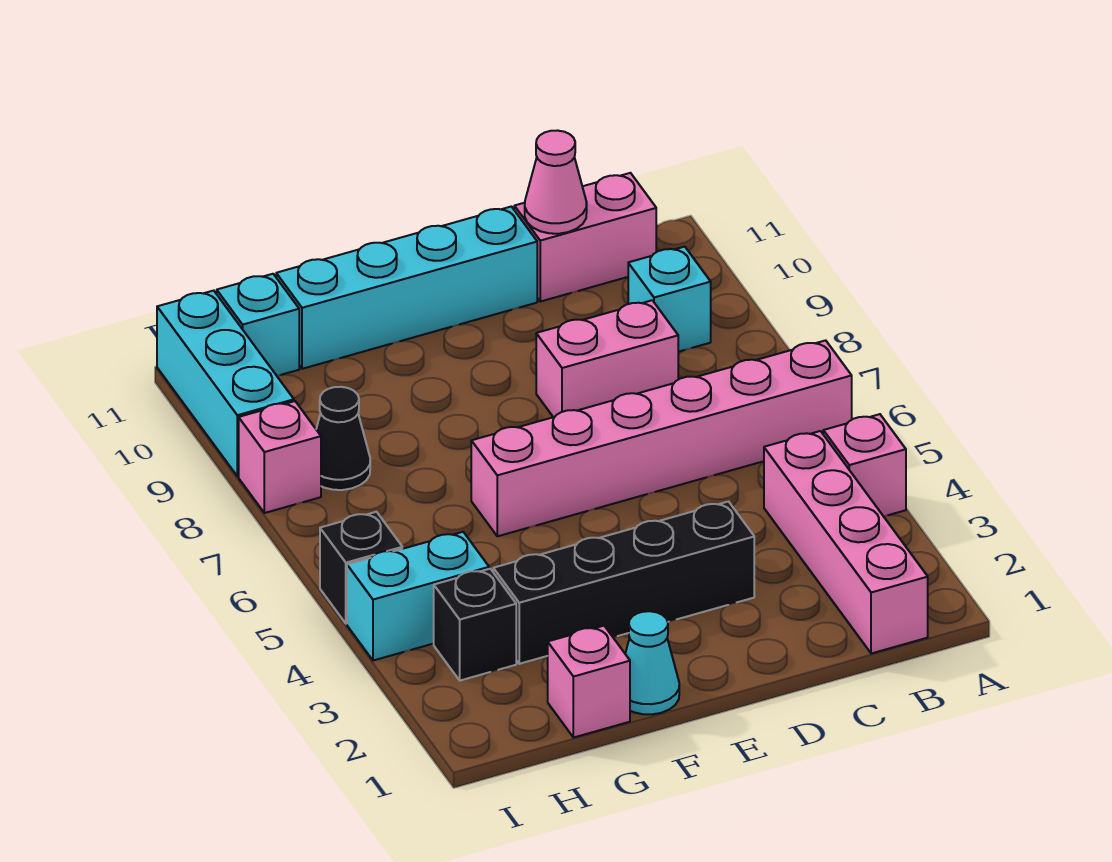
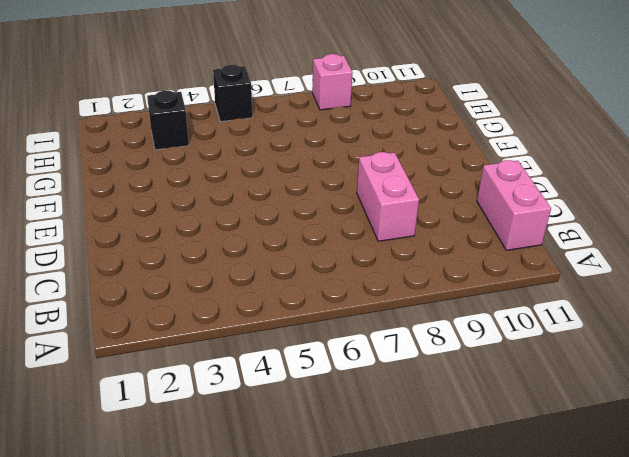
none -> pink 1x1 brick [823,414,906,516]
none -> pink 1x6 brick [471,340,852,536]
none -> pink 1x4 brick [764,431,928,654]

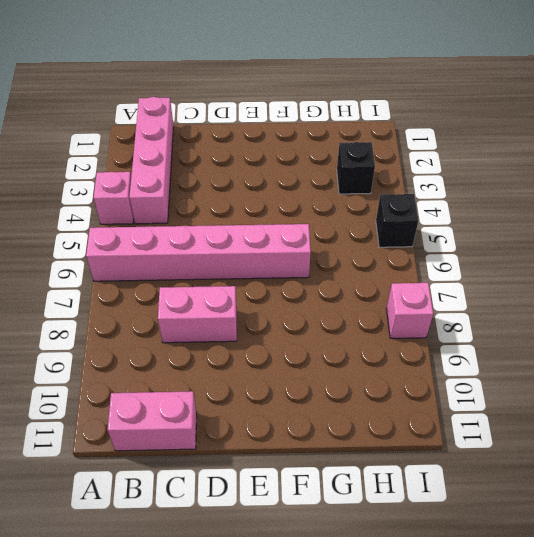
none -> cyan 1x1 brick [628,247,711,352]
none -> black 1x4 brick [493,502,754,664]
none -> cyan 1x4 brick [276,206,537,369]

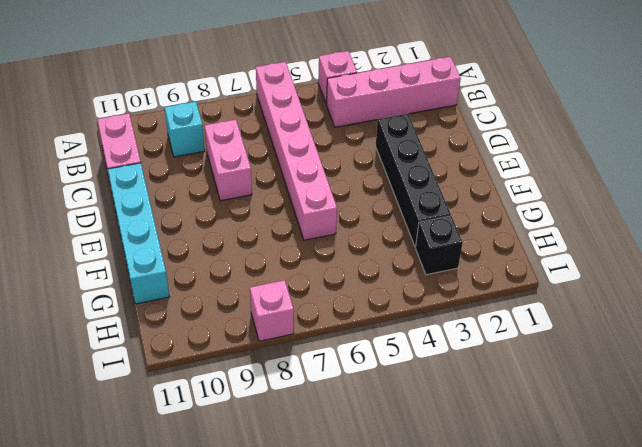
none -> cyan 1x1 cone [625,611,679,714]
none -> pink 1x1 brick [548,626,630,738]
none -> cyan 1x2 brick [347,532,489,661]

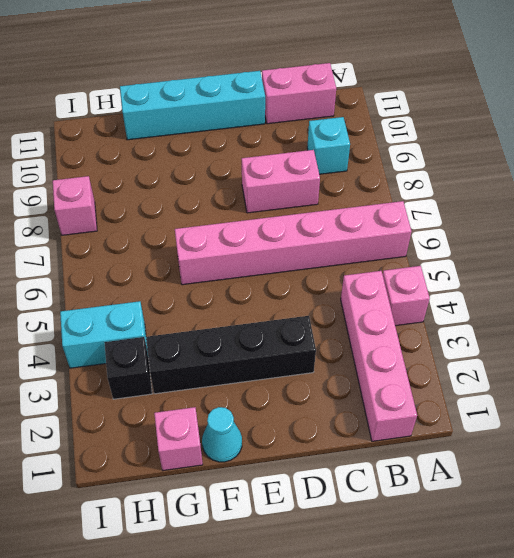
none -> black 1x1 cone [316,387,370,490]
none -> cyan 1x1 brick [217,274,299,376]
none -> black 1x1 brick [320,512,402,624]

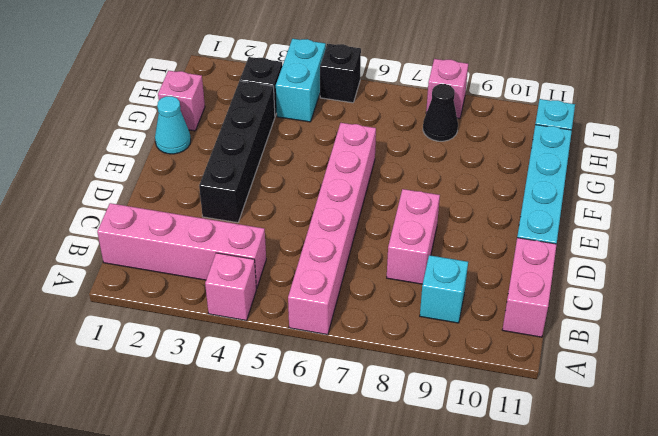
none -> cyan 1x3 brick [157,291,294,476]
none -> pink 1x1 cone [525,131,587,234]

